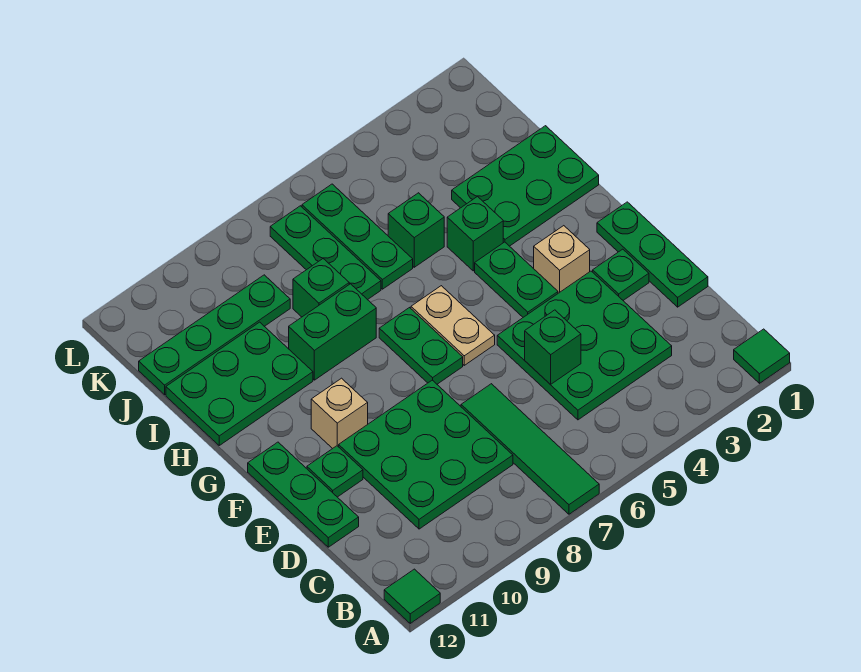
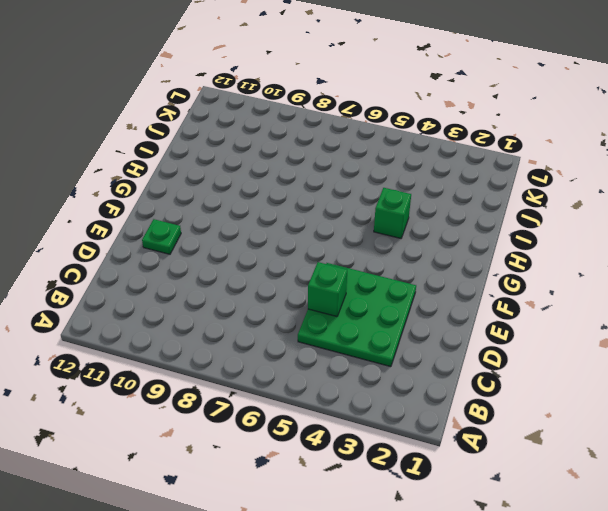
none -> green 1x1 tile [734,329,790,383]
none -> green 1x4 tile [461,384,599,514]
none -> green 1x1 tile [384,569,440,623]

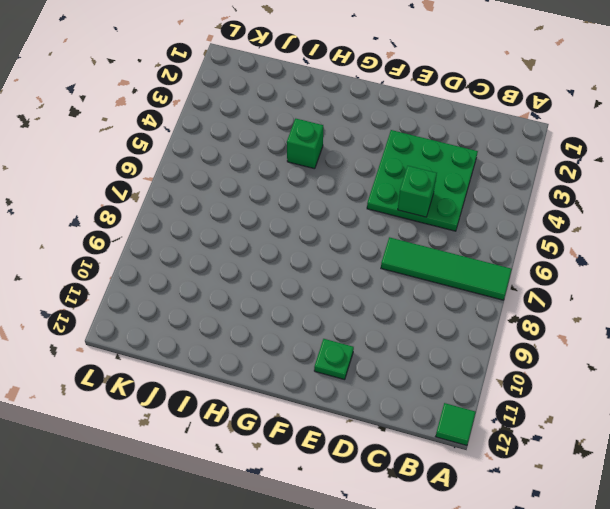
none -> green 1x1 tile [734,329,790,383]
none -> green 3x3 plate [339,380,513,529]
none -> green 1x3 plate [597,202,708,307]

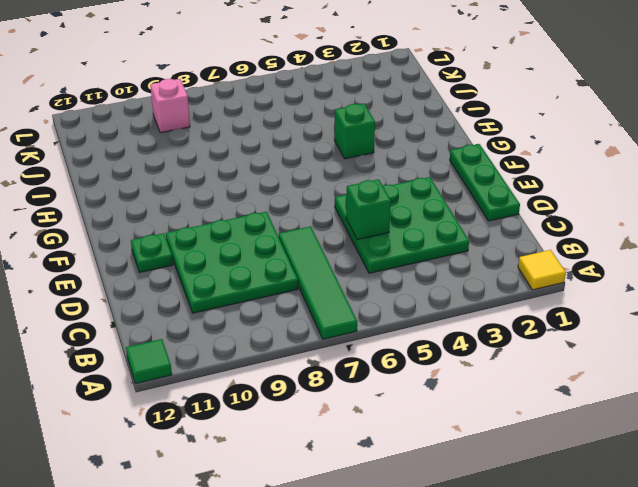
yellow 1x1 tile [518,250,566,290] -> green 1x1 tile [734,329,790,383]
pink 1x1 brick [150,79,190,133] -> none
none -> green 1x3 plate [248,442,359,547]
none -> green 1x1 plate [593,249,649,300]
none -> tan 1x1 brick [534,226,590,293]

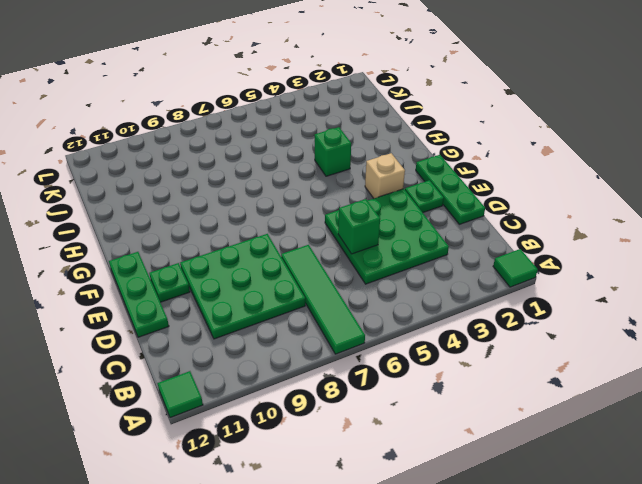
none -> green 1x2 plate [475,242,558,317]
none -> tan 1x2 plate [411,286,495,365]
none -> green 1x2 plate [379,308,463,384]

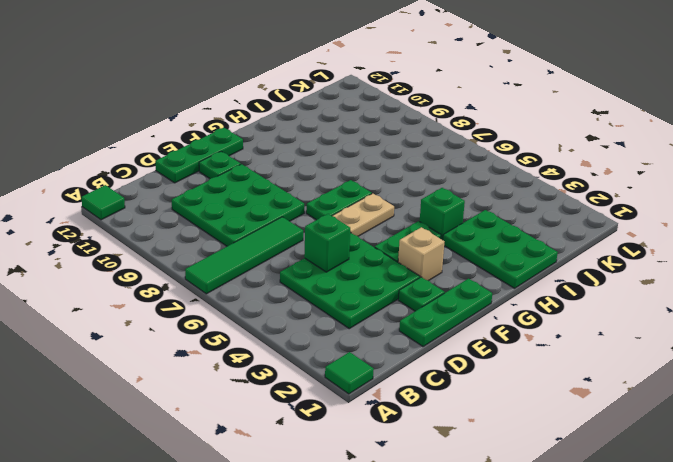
none -> tan 1x1 brick [311,378,368,449]
none -> green 1x2 brick [289,284,376,380]
none -> green 2x3 plate [166,322,313,445]

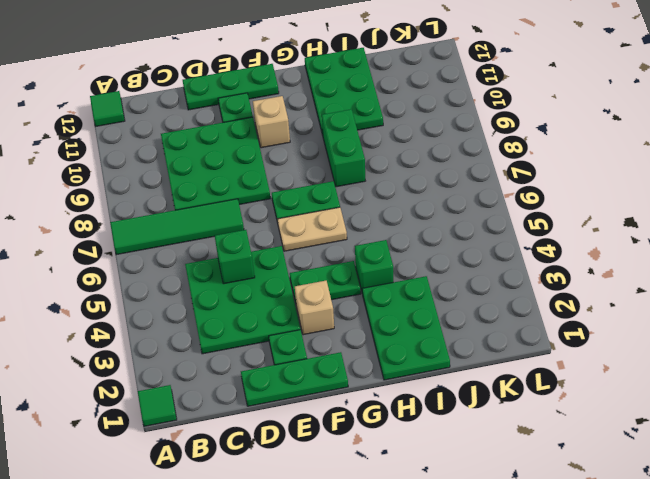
none -> green 1x1 brick [388,193,444,267]
none -> green 1x3 plate [302,184,413,289]
none -> green 1x3 plate [270,206,381,300]

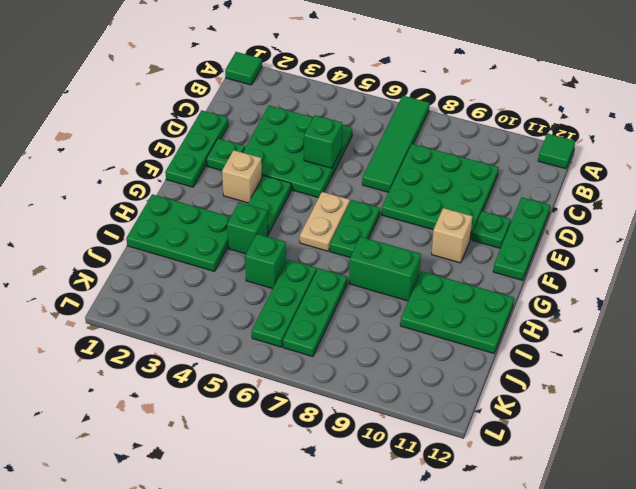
none -> green 1x1 brick [293,259,349,317]
none -> green 1x4 plate [139,275,290,395]

